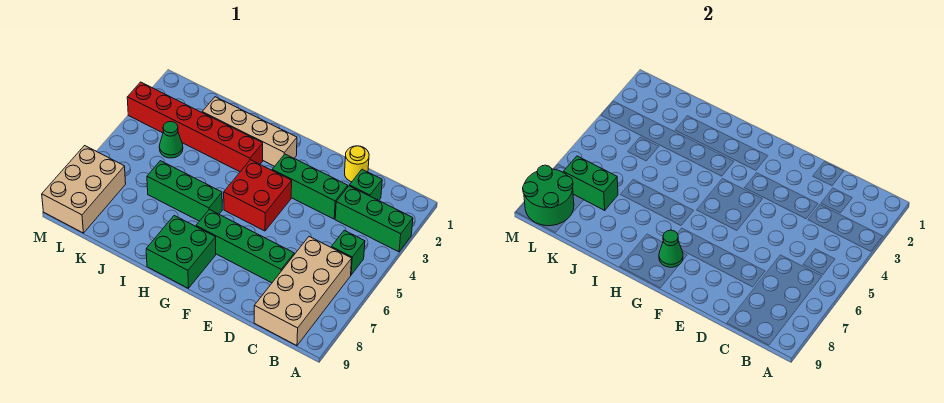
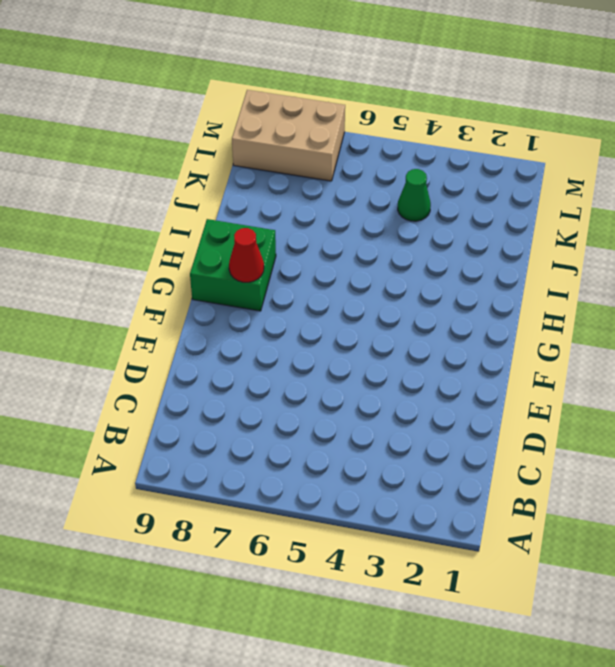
red 1x1 cone [229,228,264,282] -> green 1x1 cone [659,230,683,267]
none -> green 1x3 brick [335,186,413,252]
none -> green 1x1 brick [331,230,365,275]
none -> tan 2x4 brick [254,237,352,346]

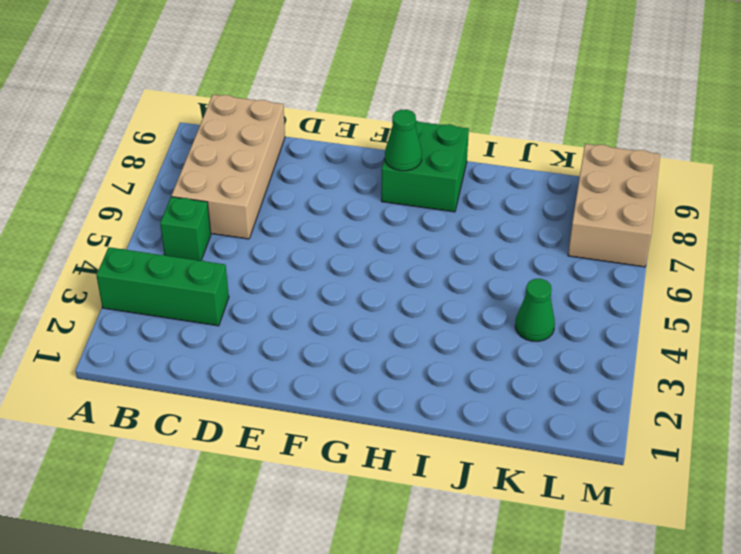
none -> green 1x1 brick [349,170,382,200]
none -> yellow 1x1 round brick [345,146,369,182]
none -> green 1x3 brick [272,154,348,219]

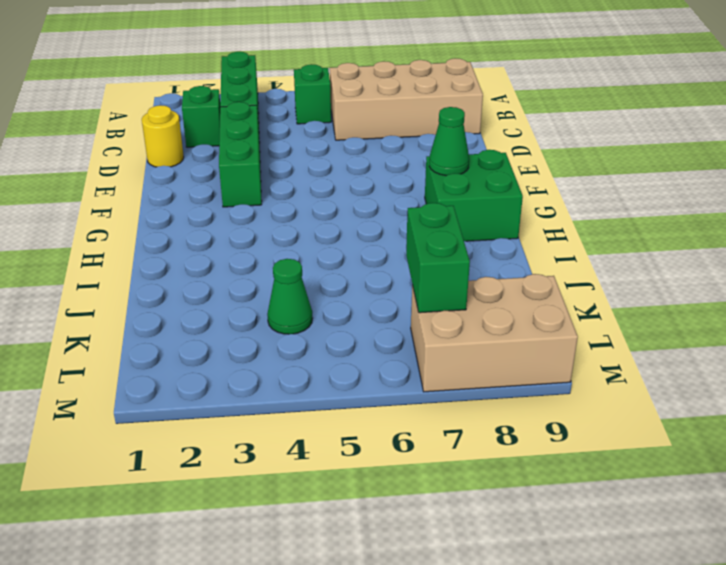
none -> green 1x4 brick [196,209,294,283]
none -> red 2x2 brick [224,160,292,231]
none -> tan 1x4 brick [202,97,297,166]

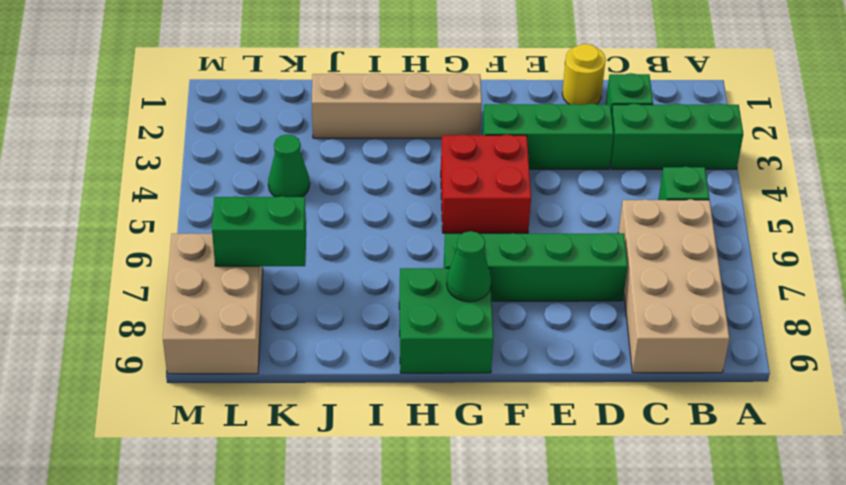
none -> red 1x6 brick [127,82,263,172]
none -> green 1x3 brick [147,161,222,221]
none -> green 2x2 round brick [523,165,574,226]

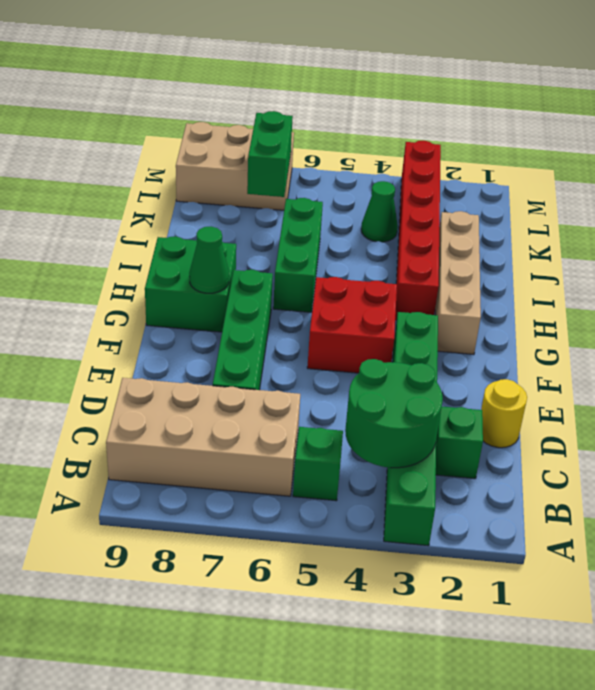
green 2x2 round brick [345,359,443,468] -> green 2x2 round brick moved to [523,165,574,226]

